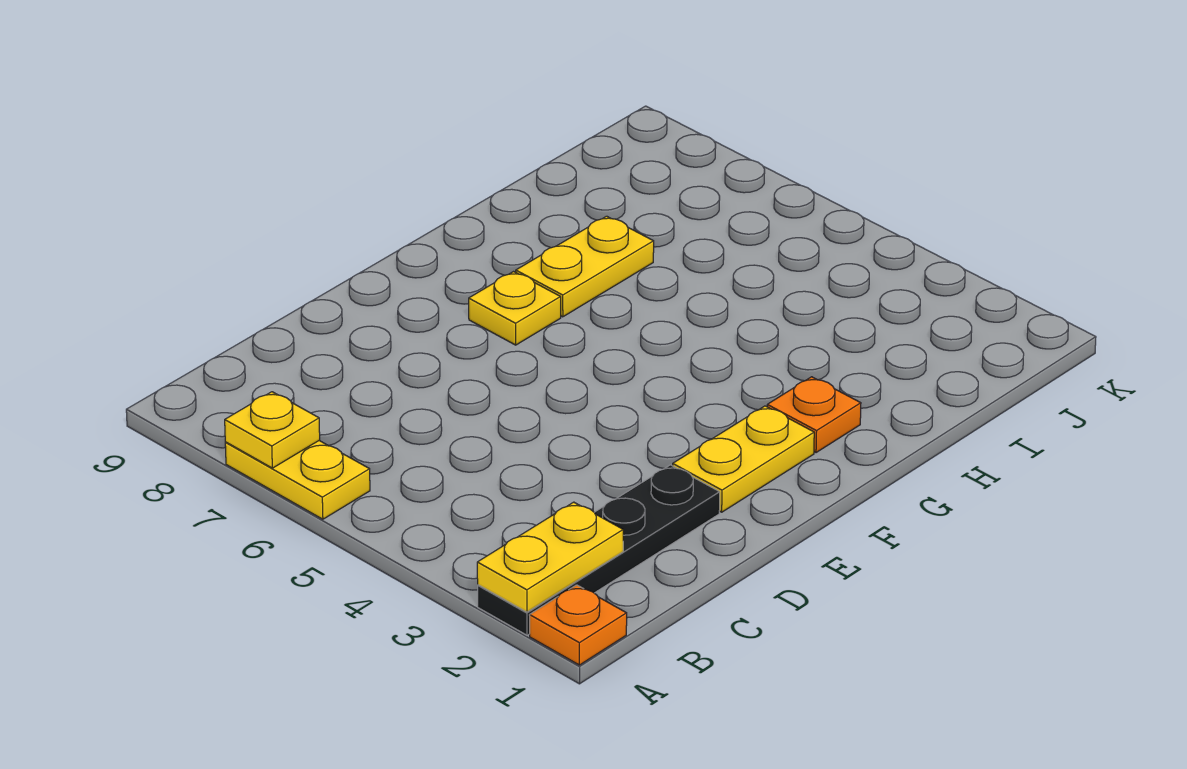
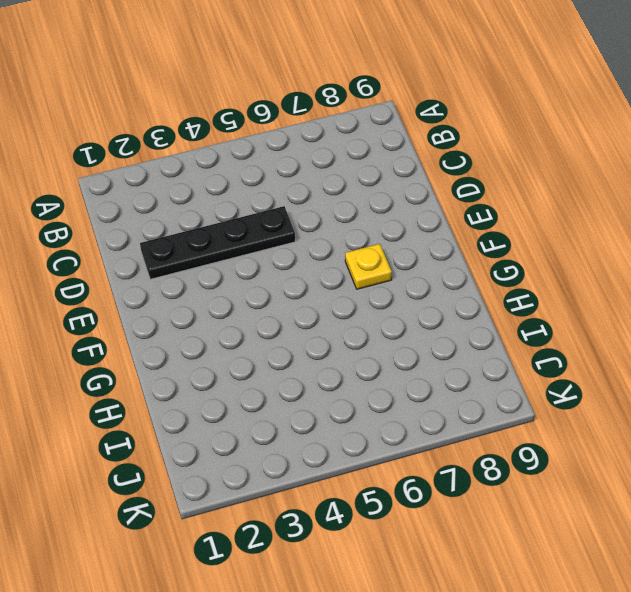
black 1x4 plate [140,206,295,279] -> black 1x4 plate turned to [478,465,720,635]
none -> orange 1x1 plate [530,585,627,665]
none -> yellow 1x2 plate [225,440,370,519]

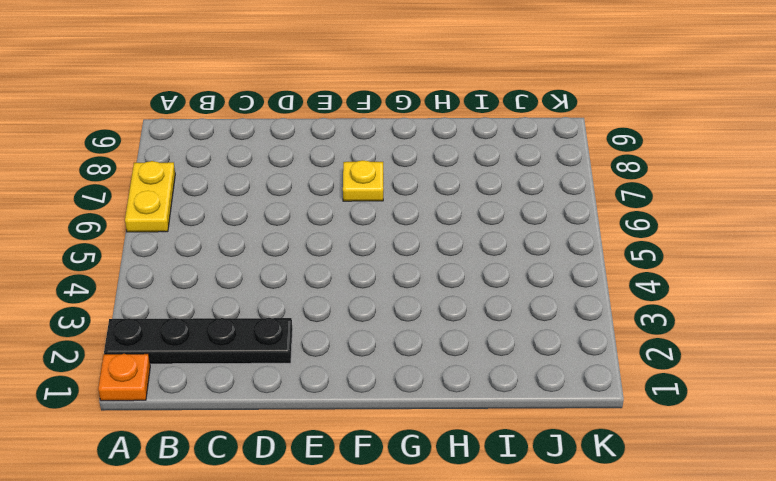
none -> yellow 1x2 plate [673,406,814,512]
none -> orange 1x1 plate [767,377,861,453]

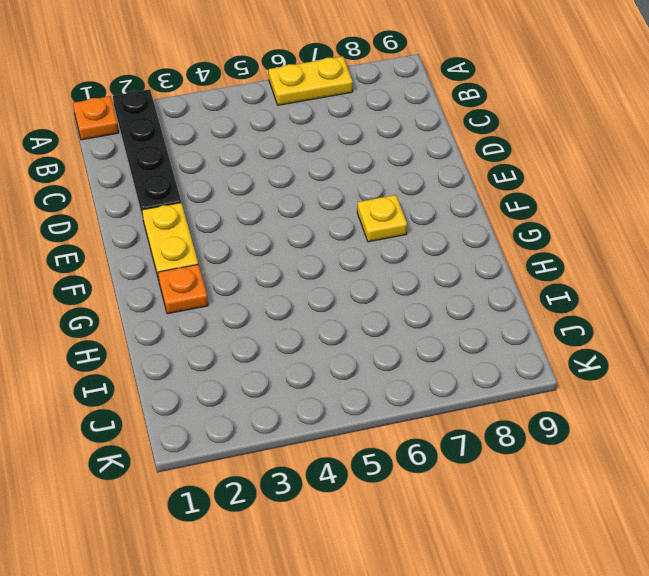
none -> yellow 1x2 plate [516,216,654,317]
none -> yellow 1x2 plate [477,502,623,612]

